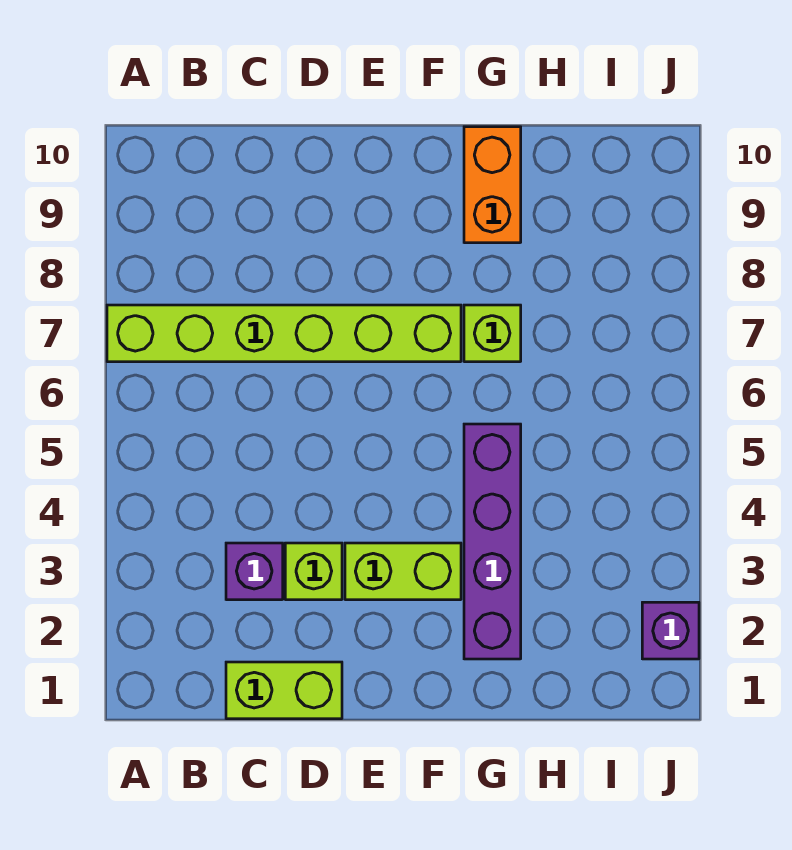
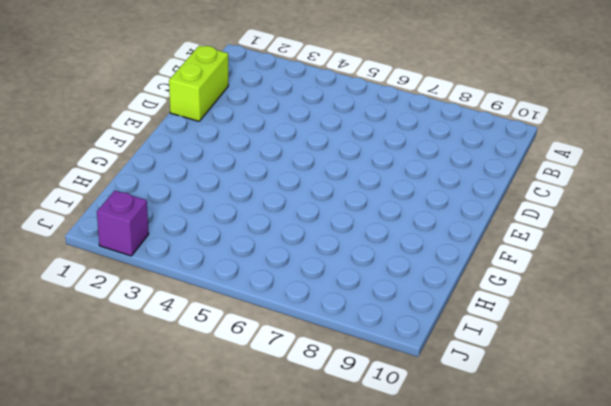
none -> lime 1x6 brick [107,305,461,362]
none -> purple 1x1 brick [226,543,283,600]

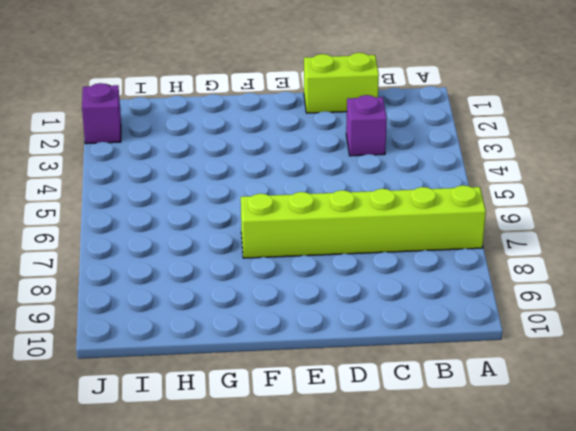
none -> lime 1x1 brick [285,543,342,600]
none -> lime 1x2 brick [345,543,461,600]

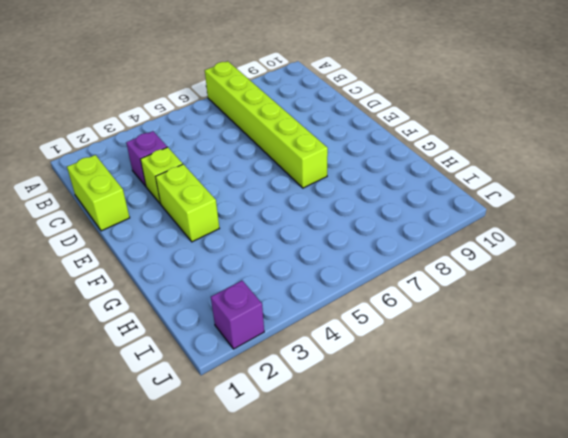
none -> purple 1x4 brick [464,424,521,659]
none -> lime 1x1 brick [464,305,521,362]

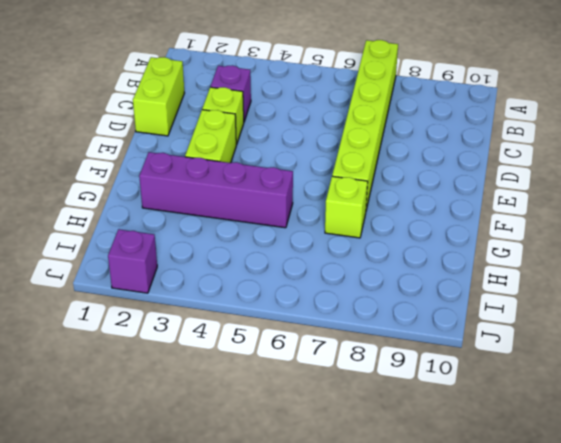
none -> orange 1x2 brick [464,127,521,243]

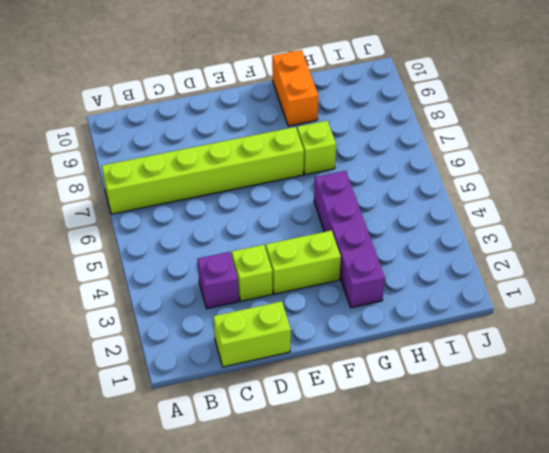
none -> purple 1x1 brick [642,602,699,659]

